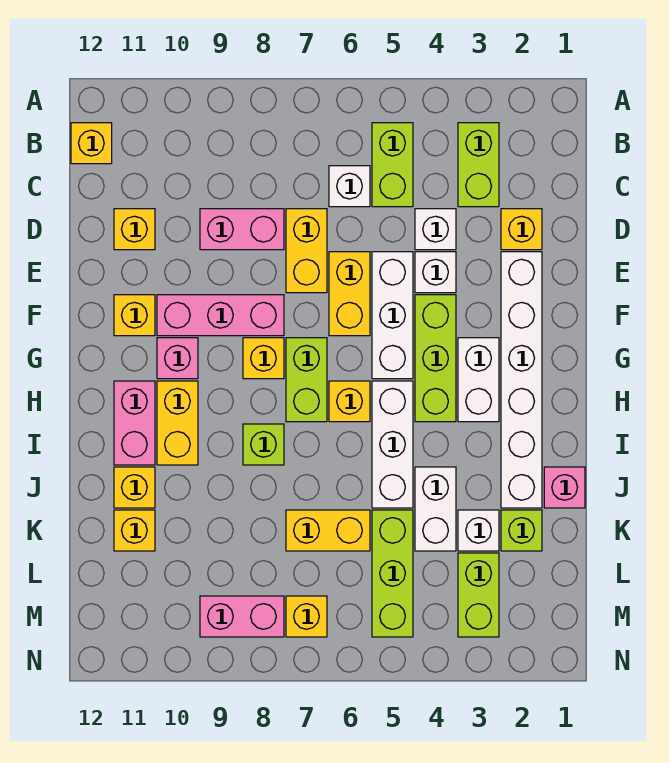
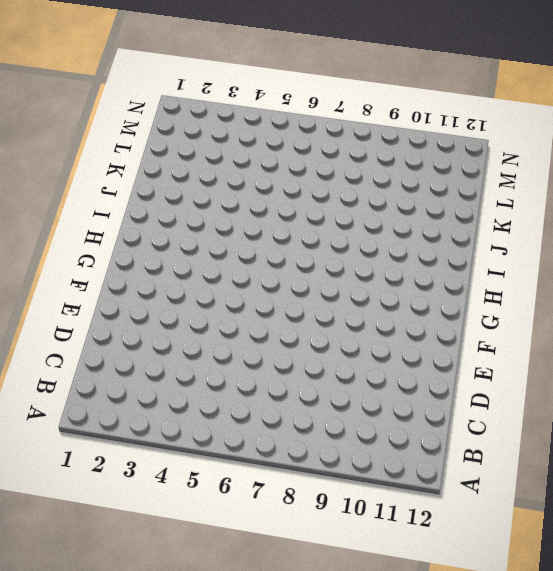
none -> lime 1x2 brick [458,123,499,207]
none -> lime 1x2 brick [372,123,413,207]
none -> yellow 1x1 brick [71,123,112,164]
none -> white 1x1 brick [329,166,370,207]

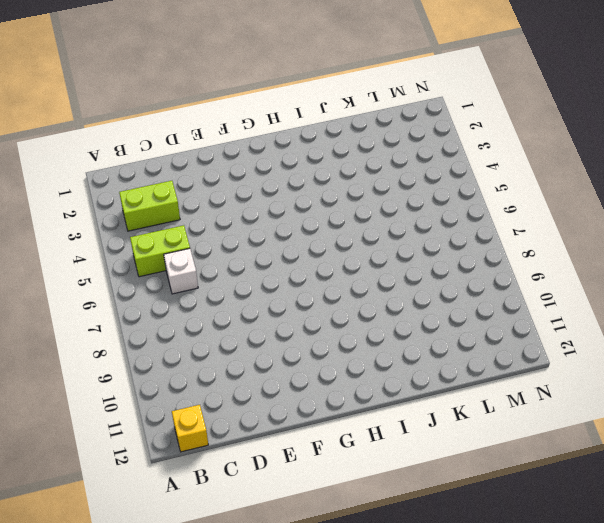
none -> yellow 1x1 brick [501,209,542,250]
none -> white 1x1 brick [415,209,456,250]
none -> yellow 1x2 brick [286,209,327,293]
none -> pink 1x2 brick [200,209,284,250]

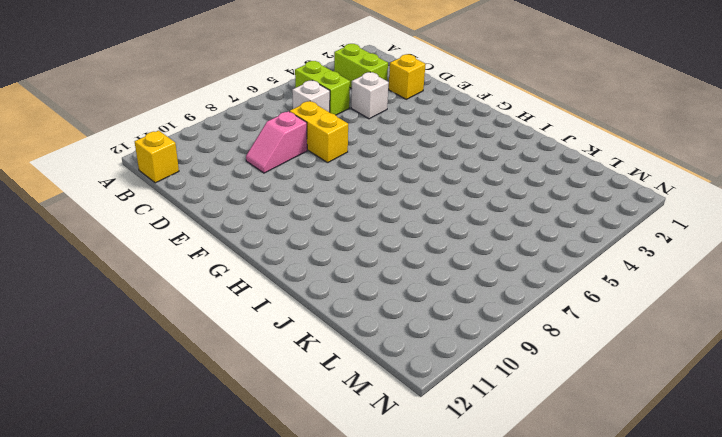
pink 1x2 slope [246,111,307,173] -> pink 1x2 brick [200,209,284,250]
none -> yellow 1x1 brick [114,209,155,250]
none -> white 1x6 brick [501,252,542,508]
none -> white 1x1 brick [415,252,456,293]
none -> white 1x3 brick [372,252,413,379]

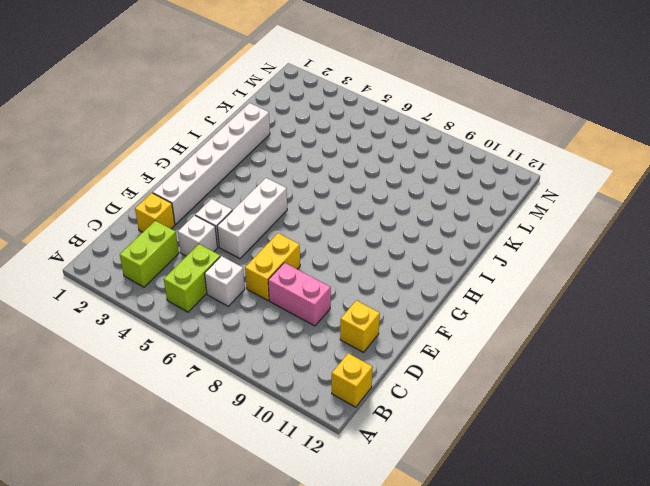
none -> yellow 1x2 brick [329,252,370,336]
none -> lime 1x3 brick [415,295,456,422]
none -> pink 1x3 brick [157,295,284,336]
none -> yellow 1x1 brick [114,295,155,336]

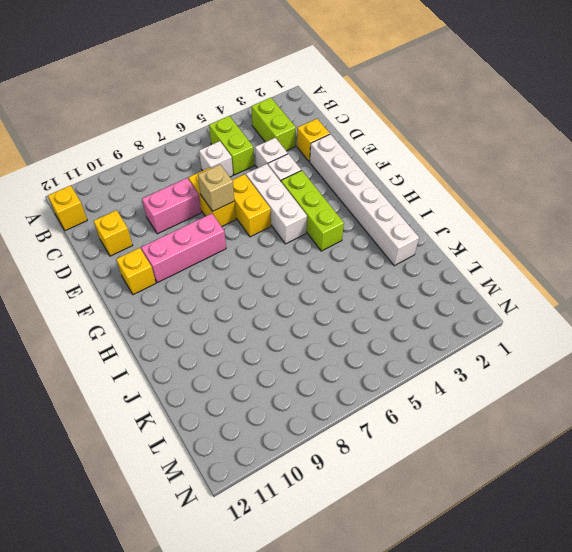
tan 1x1 brick [198,165,234,211] -> none
none -> white 1x2 brick [458,338,499,422]
none -> lime 1x2 brick [286,338,327,422]
none -> yellow 1x1 brick [243,338,284,379]
none -> pink 1x1 brick [157,338,198,379]

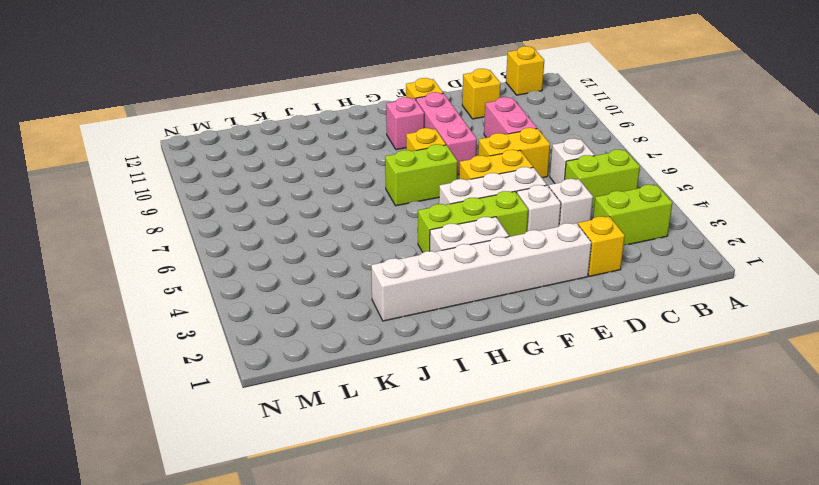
none -> white 1x3 brick [372,381,413,508]
none -> yellow 1x1 brick [329,381,370,422]
none -> yellow 1x2 brick [157,381,198,465]
none -> pink 1x2 brick [114,381,155,465]

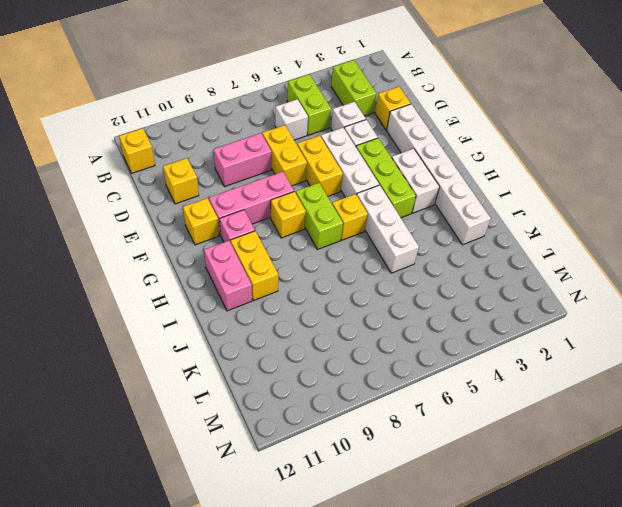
none -> lime 1x1 brick [243,424,284,465]
none -> pink 1x1 brick [544,467,585,508]
none -> white 1x2 brick [415,467,456,551]
none -> yellow 1x1 brick [114,467,155,508]

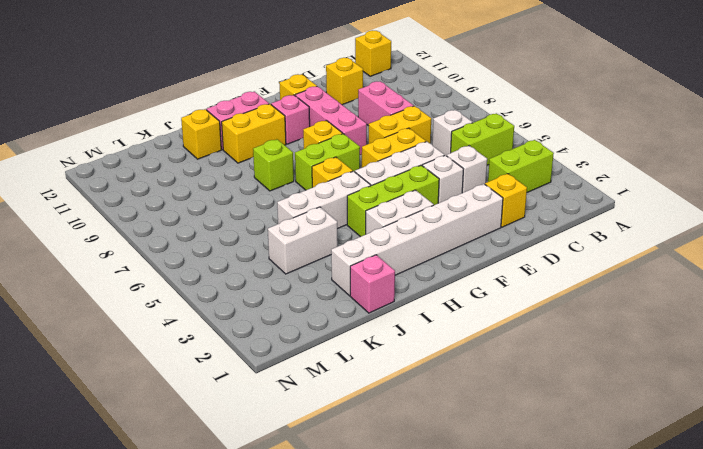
none -> lime 1x1 brick [501,510,542,551]
none -> white 1x1 brick [458,510,499,551]
none -> lime 1x3 brick [372,510,413,637]
none -> yellow 1x2 brick [286,510,370,551]

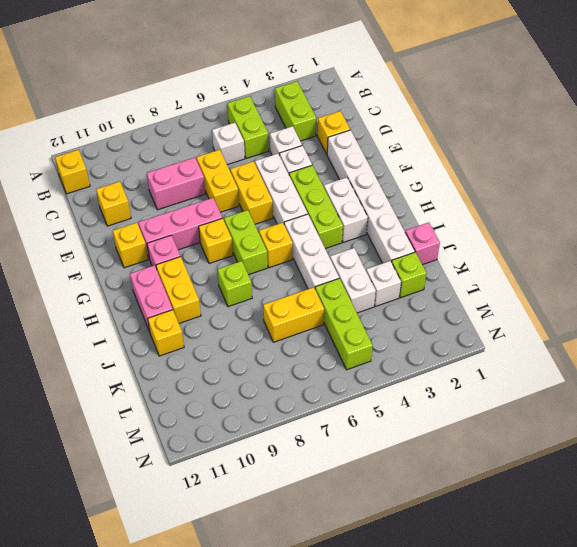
none -> yellow 1x1 brick [114,510,155,551]
none -> lime 1x2 brick [458,553,499,637]
none -> yellow 1x1 brick [286,596,327,637]
none -> pink 1x2 brick [200,596,284,637]

